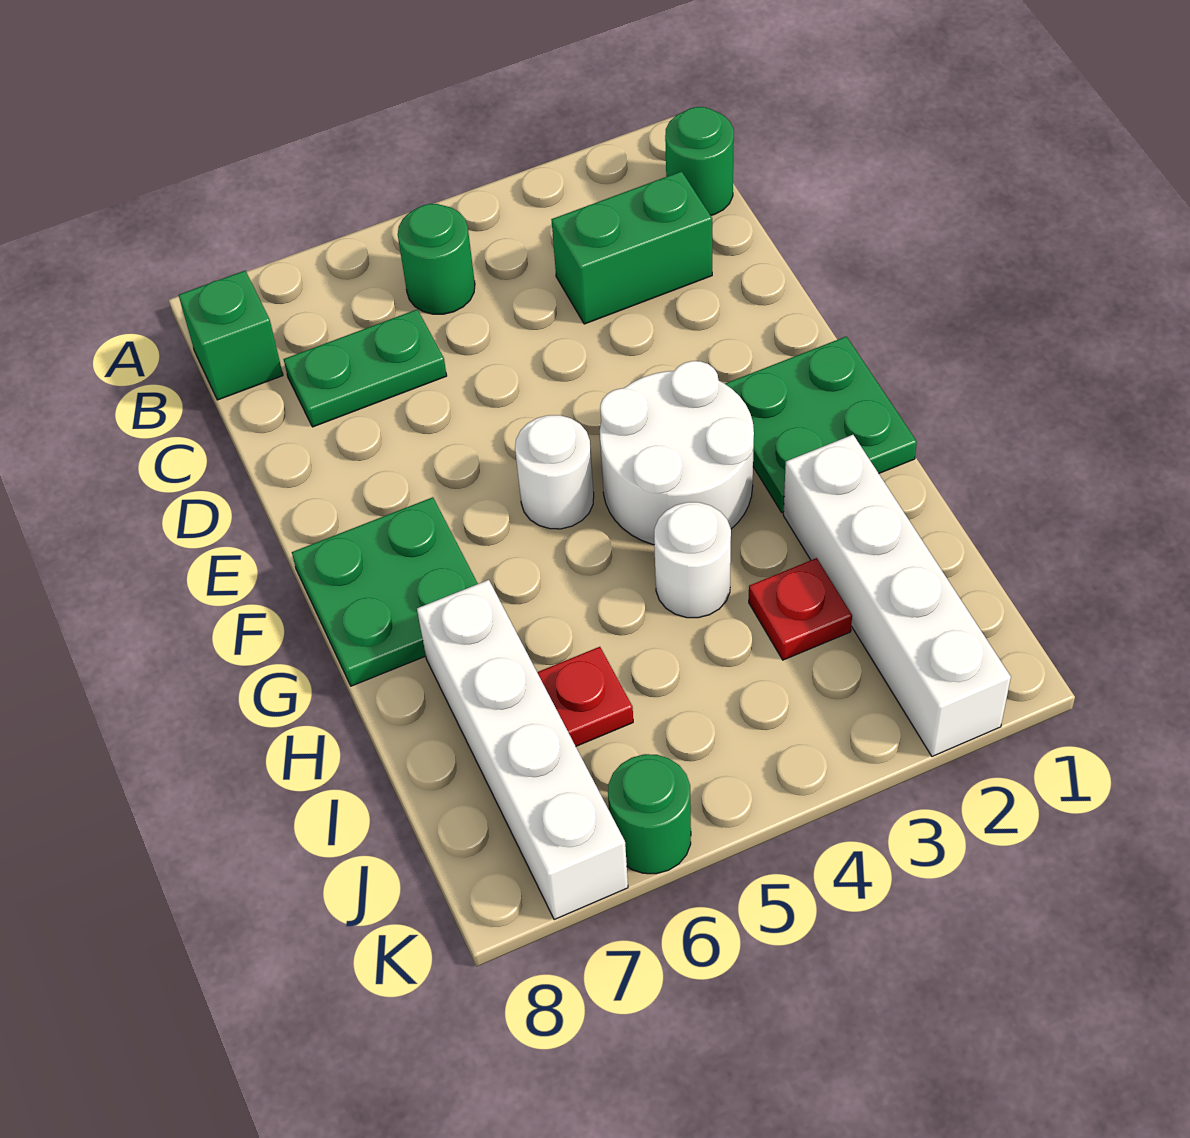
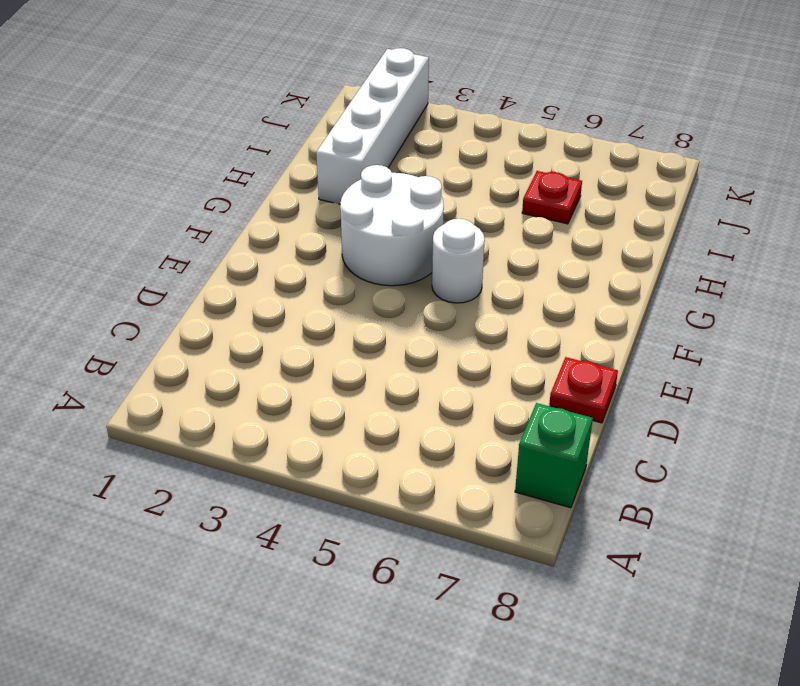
red 1x1 plate [549,357,618,423] -> red 1x1 plate moved to [749,558,852,660]
none -> green 1x1 round brick [665,107,734,215]
none -> green 1x1 round brick [398,204,475,314]
none -> green 1x2 brick [551,171,712,324]

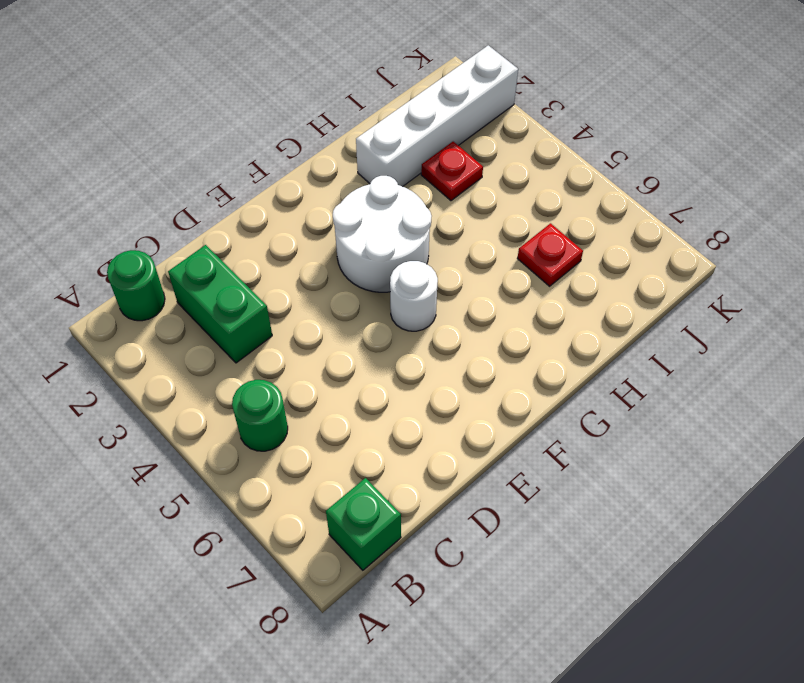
none -> green 1x2 plate [284,310,447,427]
none -> green 2x2 plate [725,336,917,512]
none -> green 2x2 plate [292,497,478,686]

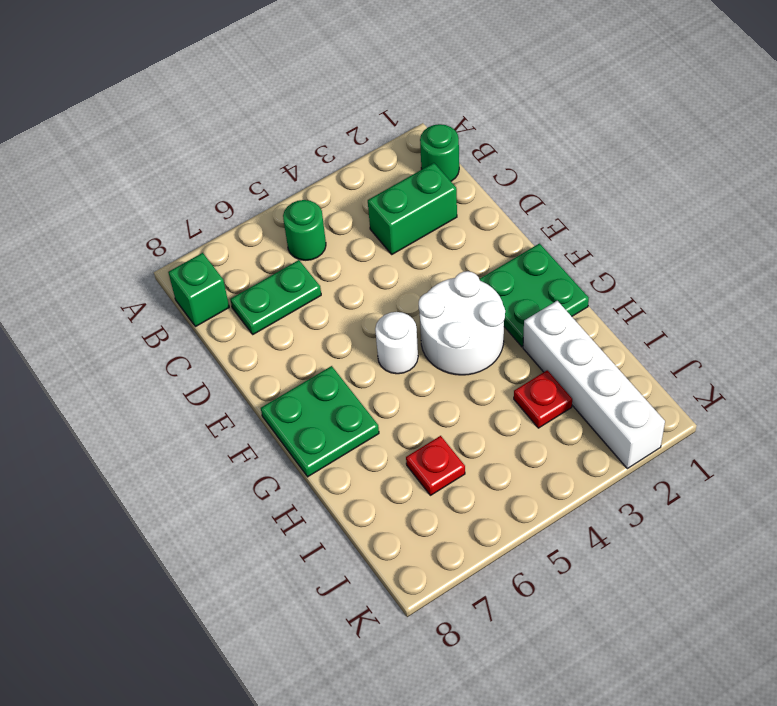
none -> white 1x1 round brick [654,502,731,618]
none -> white 1x4 brick [417,580,628,920]
none -> green 1x1 round brick [608,754,691,874]

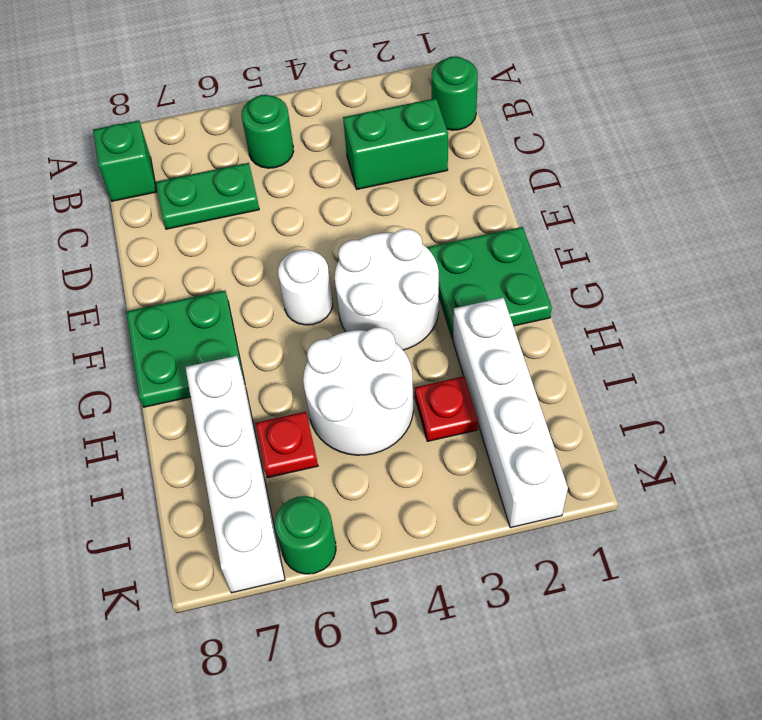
white 2x2 round brick [303,327,413,455] -> white 1x1 round brick [654,502,731,618]

